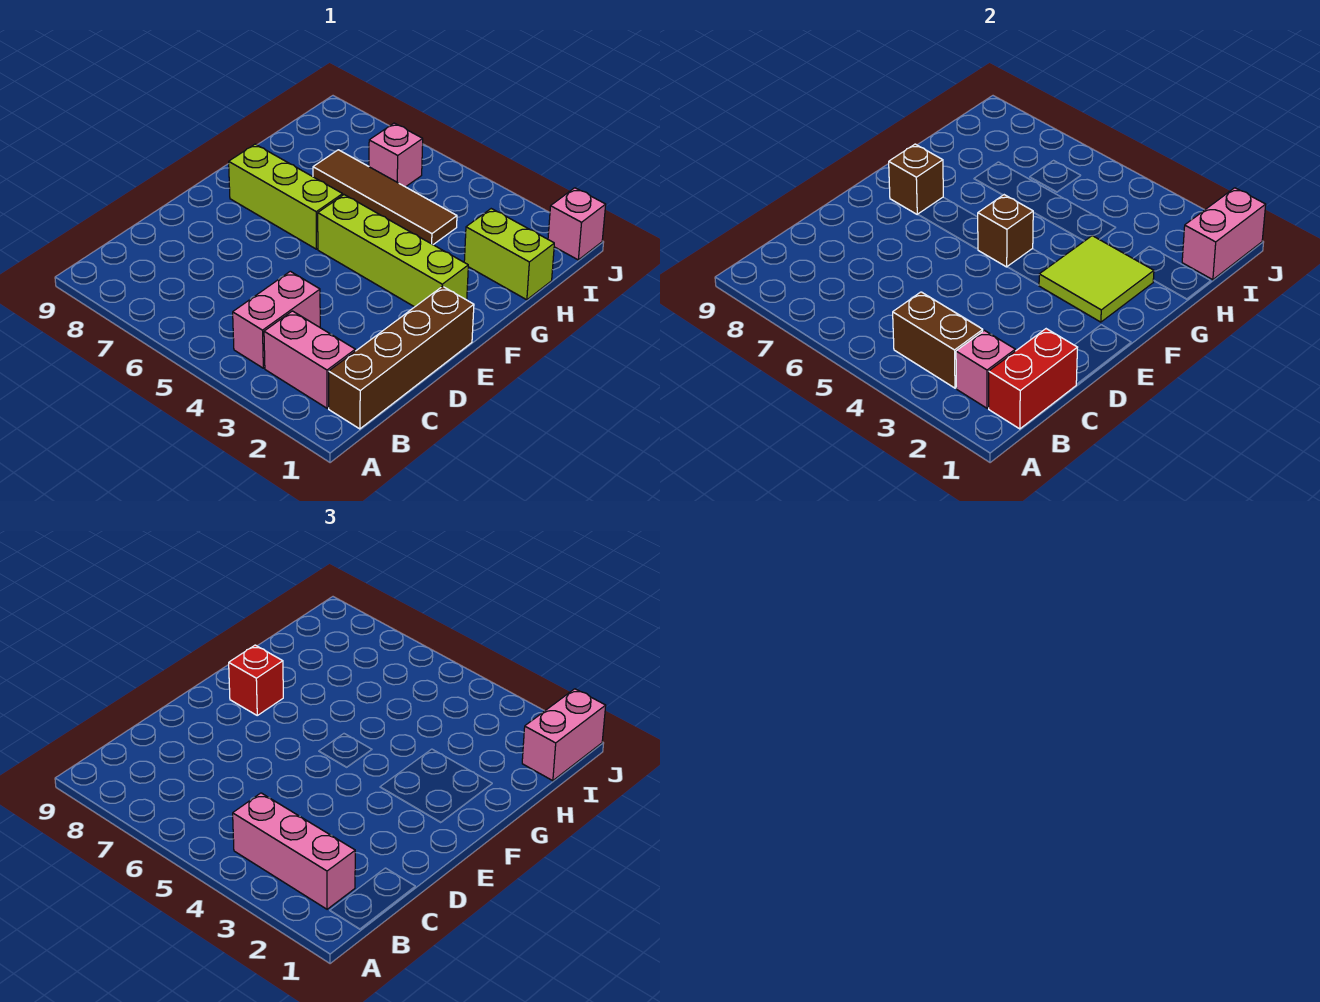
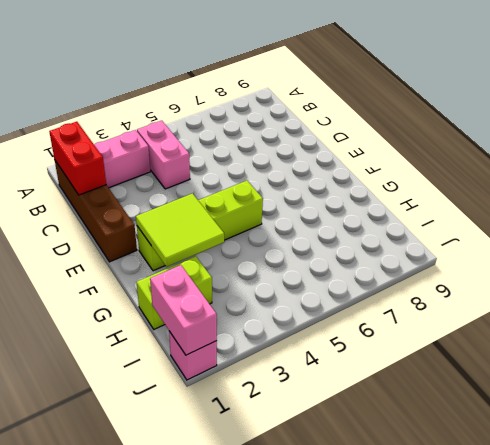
none -> lime 1x3 brick [229,144,343,249]
none -> brown 1x4 tile [313,150,457,245]
none -> pink 1x1 brick [369,123,423,187]

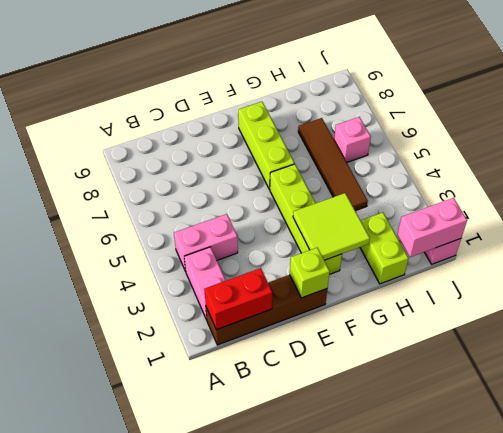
lime 1x1 brick [290,248,330,298] -> none
none -> pink 1x1 brick [956,330,1015,408]
none -> brown 1x2 brick [893,292,983,388]
none -> brown 1x1 brick [978,195,1034,267]

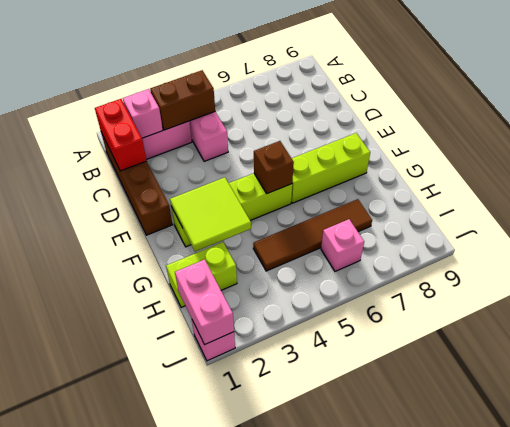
none -> brown 1x1 brick [889,144,943,214]
none -> pink 1x3 brick [233,793,355,909]
none -> red 1x1 brick [229,645,283,715]

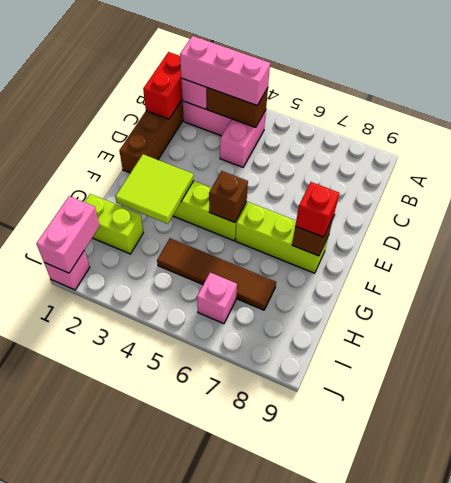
none -> pink 1x2 brick [522,689,606,781]

